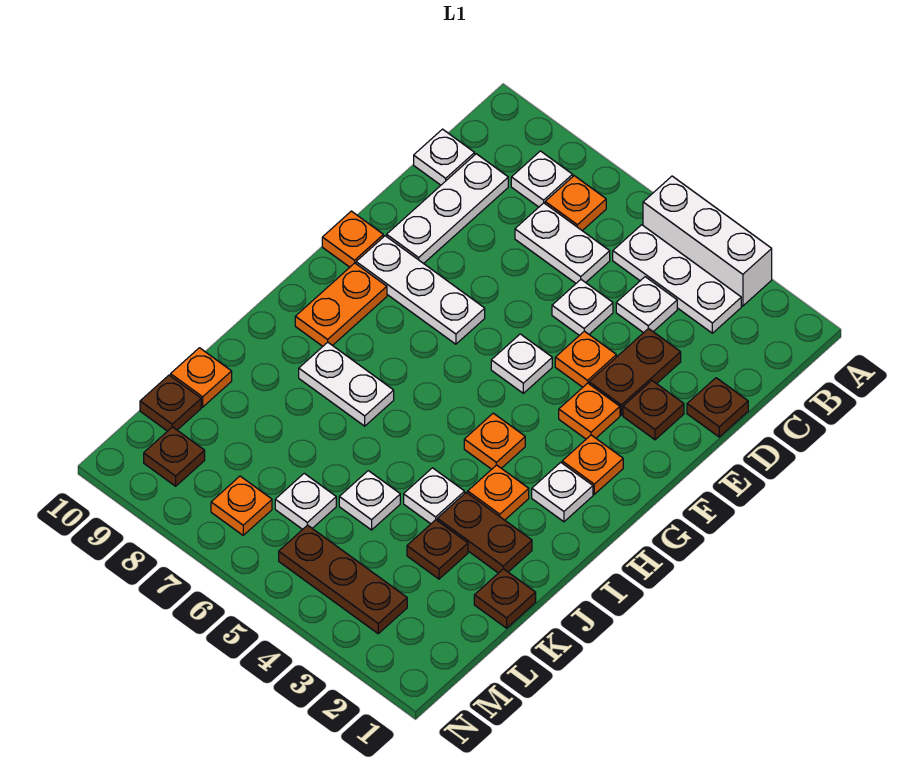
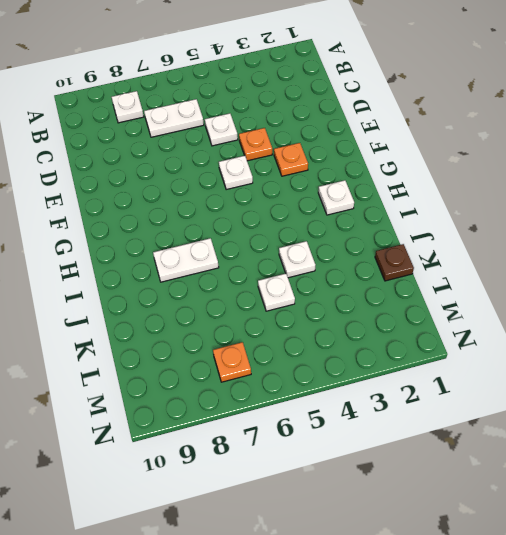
none -> white 1x3 brick [643,176,772,306]
none -> white 1x3 plate [613,225,741,333]
none -> orange 1x1 plate [545,176,606,231]
none -> white 1x1 plate [616,277,677,333]

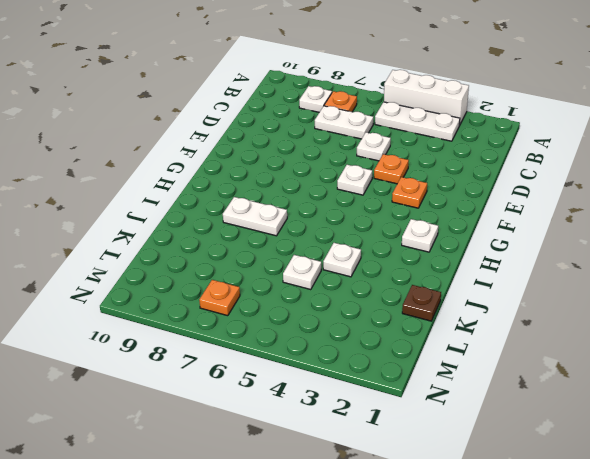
none -> white 1x1 plate [616,277,677,333]
none -> white 1x3 plate [387,154,508,264]
none -> white 1x1 plate [414,129,475,185]
none -> brown 1x1 plate [687,378,748,437]

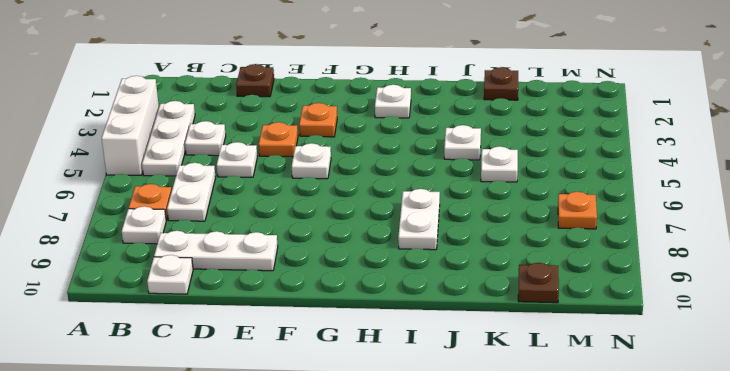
none -> brown 1x2 plate [589,328,681,415]
none -> brown 1x1 plate [623,381,684,440]
none -> white 1x3 plate [356,236,485,344]
none -> orange 1x1 plate [322,211,383,267]

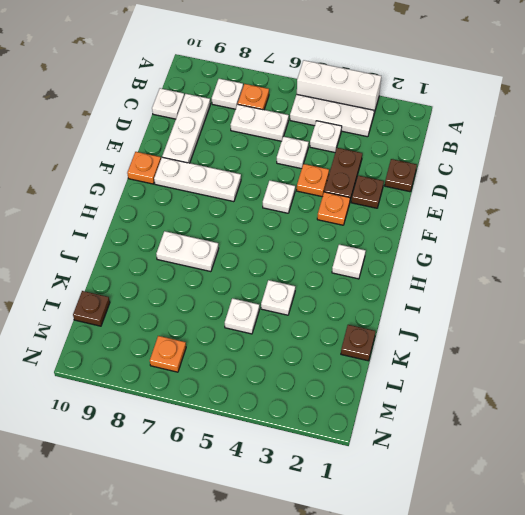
none -> orange 1x1 plate [562,435,623,494]
none -> orange 1x2 plate [295,263,387,346]
none -> orange 1x1 plate [464,413,525,469]
none -> orange 1x1 plate [468,465,529,520]

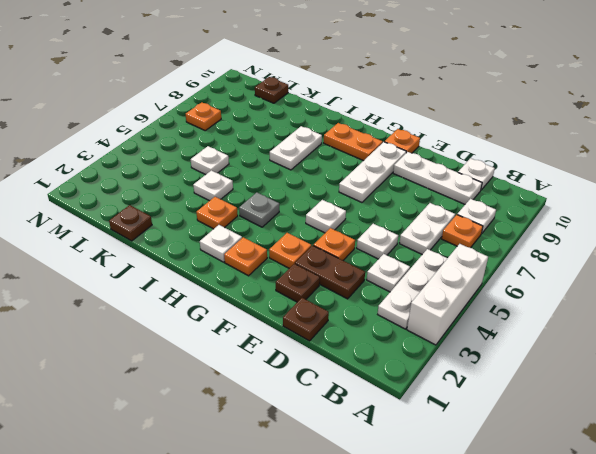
grey 1x1 plate [239,192,279,227] -> orange 1x1 plate [464,413,525,469]
none -> brown 1x2 plate [437,492,532,573]
none -> brown 1x1 plate [407,520,468,579]
none -> orange 1x1 plate [171,348,232,407]
none -> white 1x1 plate [275,473,336,529]

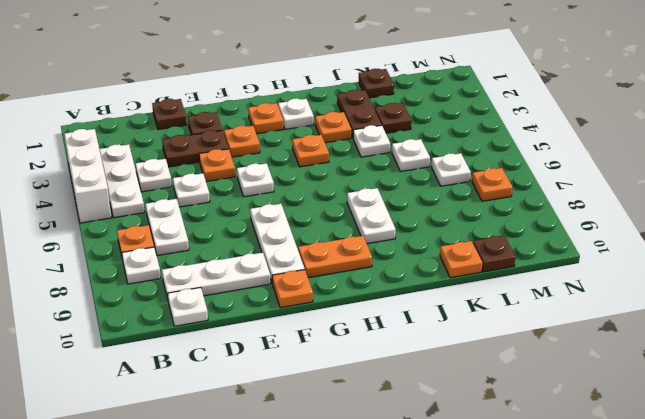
none -> brown 1x3 plate [279,525,407,634]
none -> brown 1x1 plate [144,427,205,486]

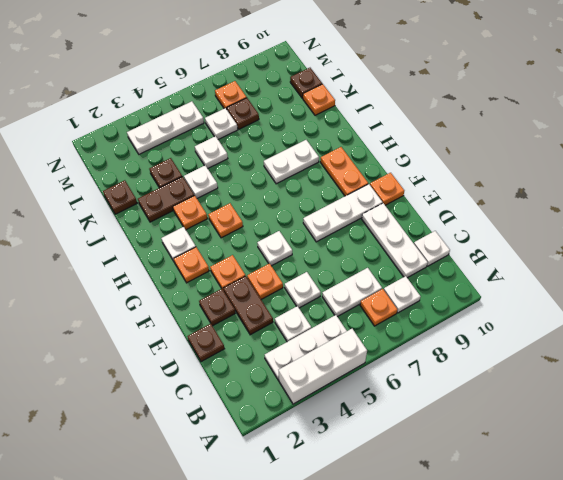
brown 1x1 plate [227,98,259,129] -> brown 1x1 plate moved to [144,427,205,486]
white 1x3 plate [127,101,204,154] -> brown 1x3 plate [279,525,407,634]

